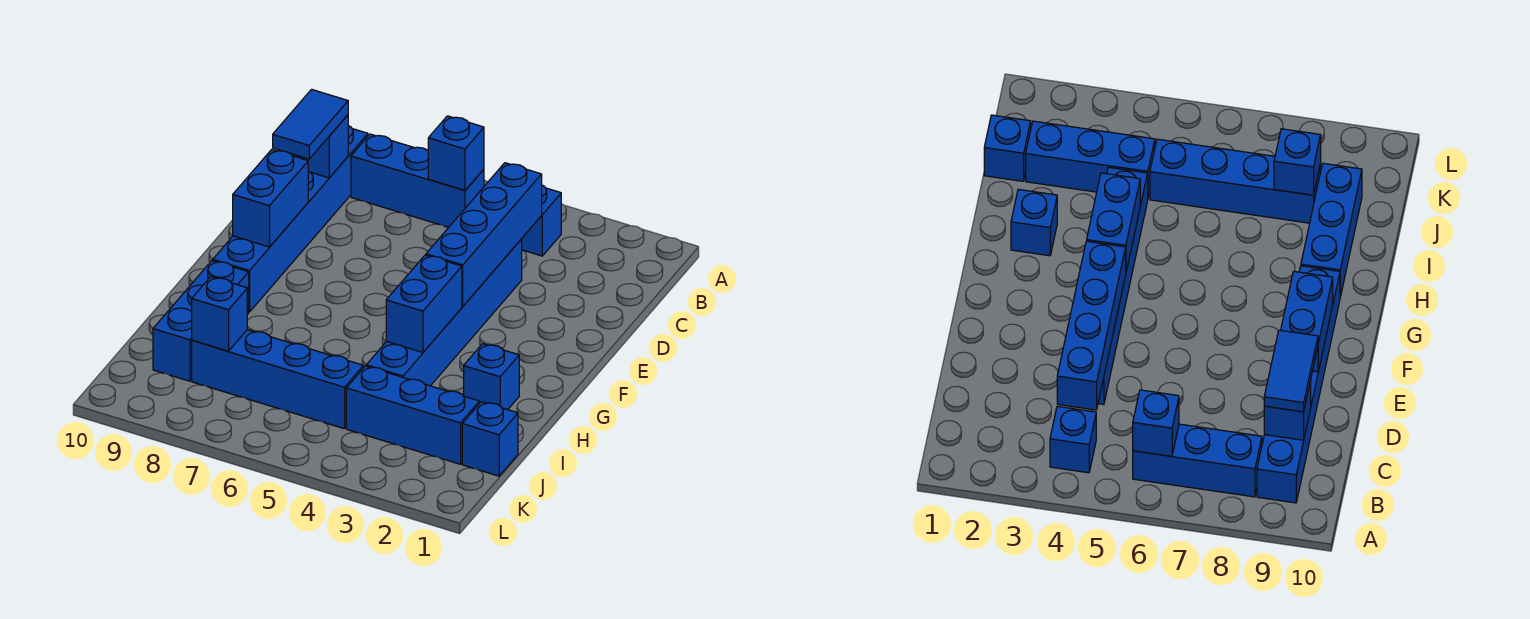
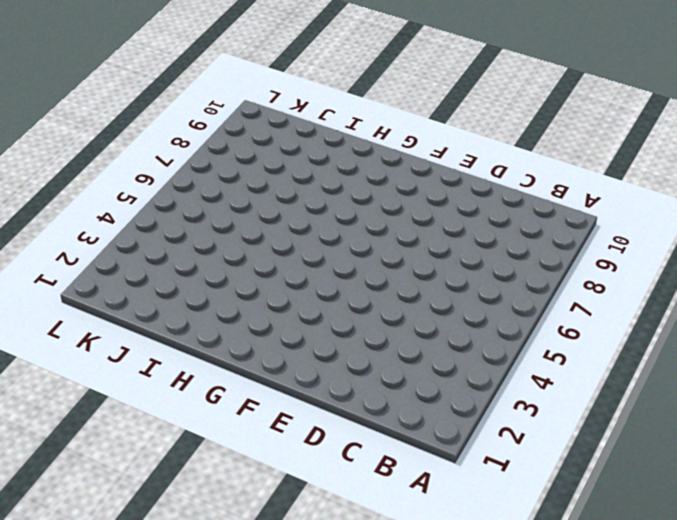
none -> blue 1x1 brick [522,185,561,256]
none -> blue 1x3 brick [351,134,484,227]
none -> blue 1x6 brick [213,126,368,312]

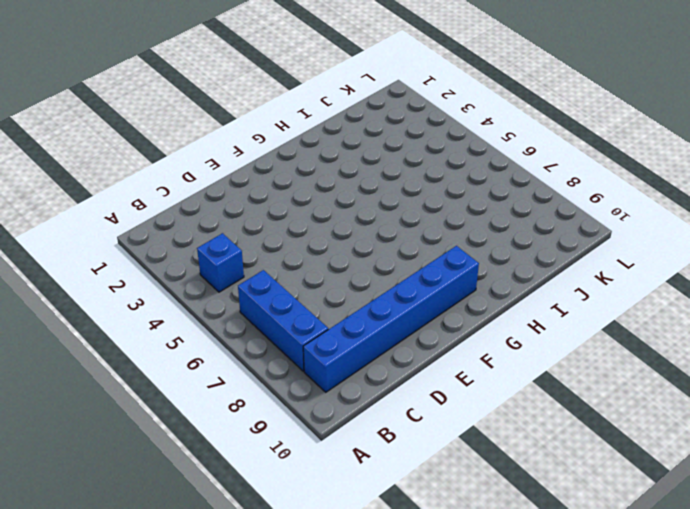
none -> blue 1x6 brick [366,239,522,386]
none -> blue 1x1 brick [464,344,519,410]
none -> blue 1x3 brick [153,261,249,381]

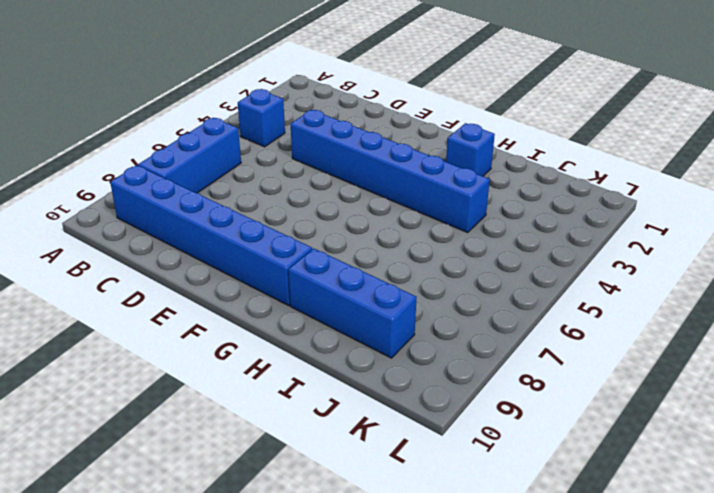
none -> blue 1x1 brick [462,402,518,476]
none -> blue 1x3 brick [346,366,479,464]
none -> blue 1x4 brick [192,330,363,429]

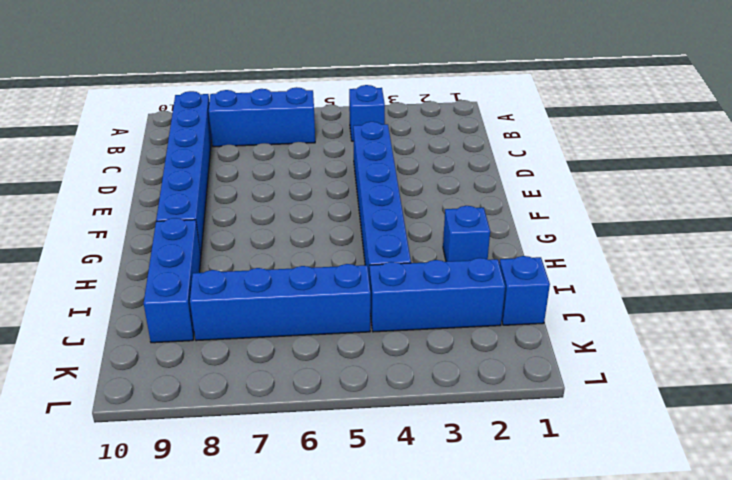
none -> blue 1x1 brick [428,116,484,190]
none -> blue 1x4 brick [426,163,542,306]
none -> blue 1x1 brick [292,115,348,178]

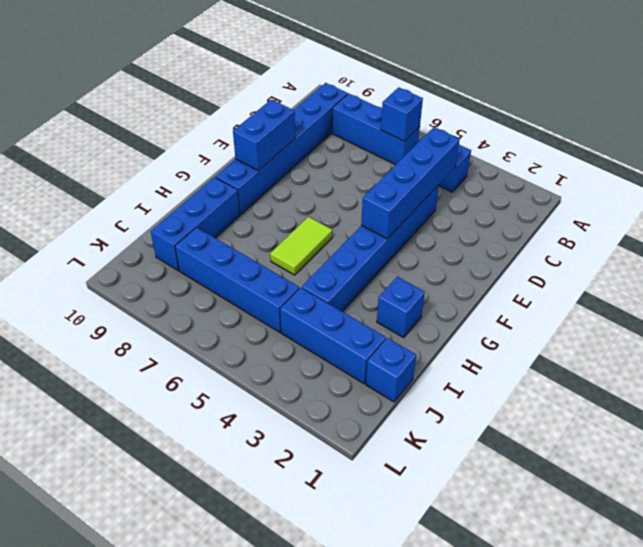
lime 1x2 tile [270,217,332,275] -> none
none -> blue 1x1 brick [292,115,348,178]
none -> blue 1x2 brick [386,255,462,353]
none -> blue 1x1 brick [192,277,247,351]

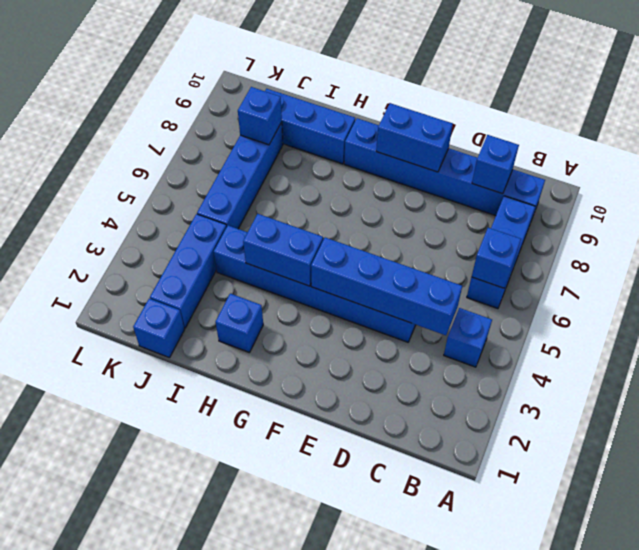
none -> blue 1x2 tile [273,89,348,159]

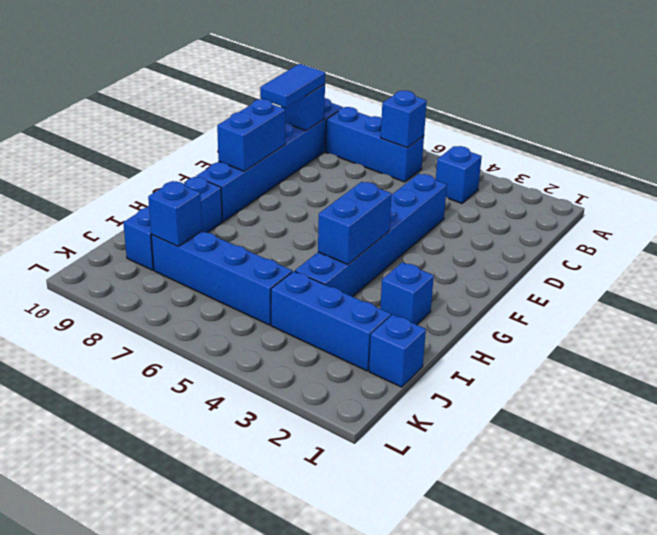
none -> blue 1x4 brick [426,163,542,306]

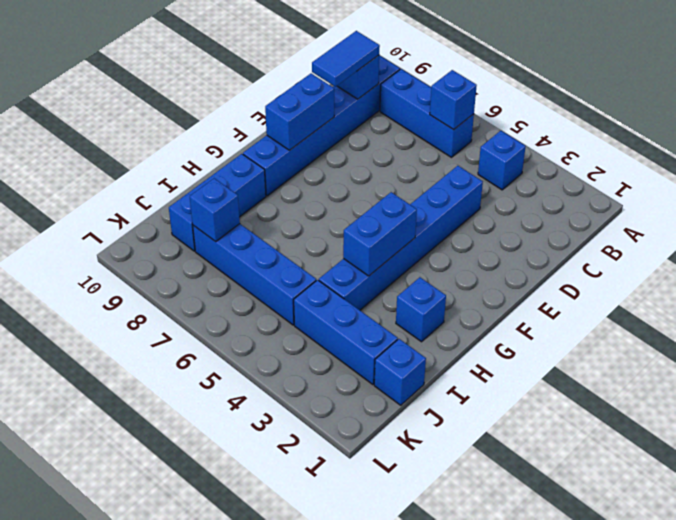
none -> blue 1x4 brick [426,163,542,306]

